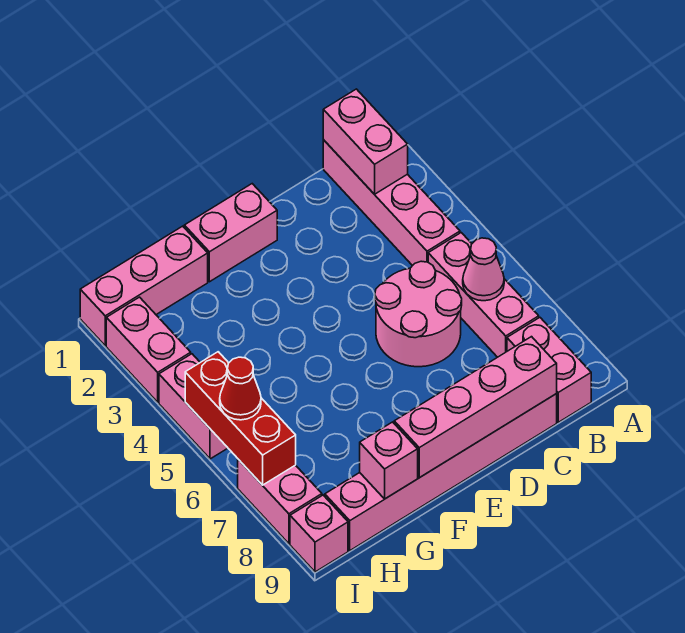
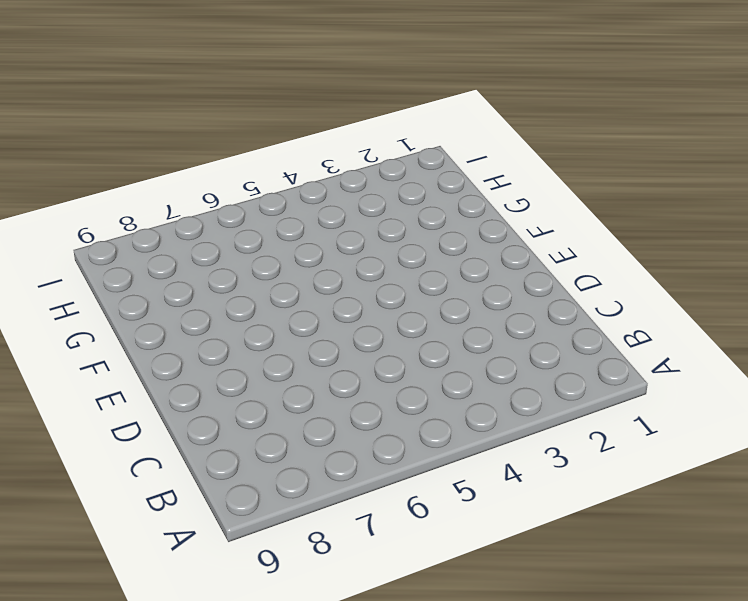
none -> pink 1x4 brick [323,140,460,266]
none -> pink 1x3 brick [428,233,539,357]
none -> pink 1x2 brick [507,318,591,422]

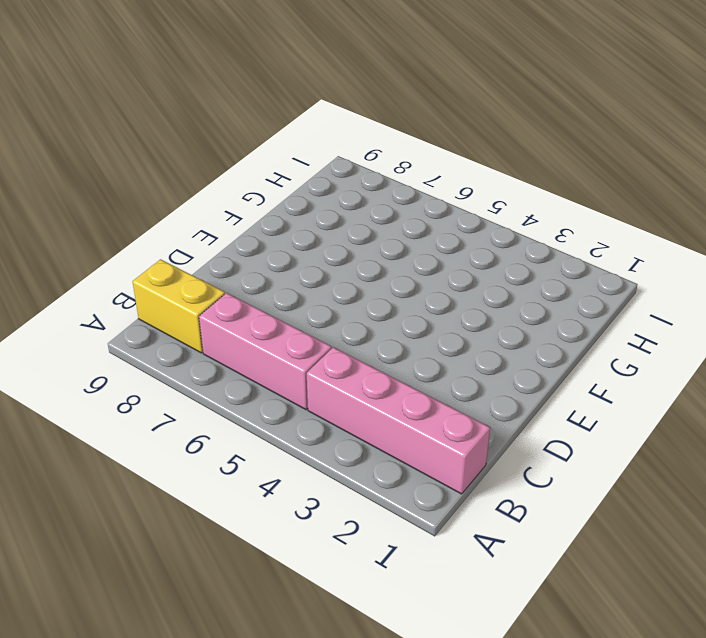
yellow 1x2 brick [133,259,225,353] -> pink 1x2 brick [507,318,591,422]
none -> pink 2x2 round brick [375,261,462,367]
none -> pink 1x6 brick [325,394,557,550]
none -> pink 1x2 brick [184,184,277,282]

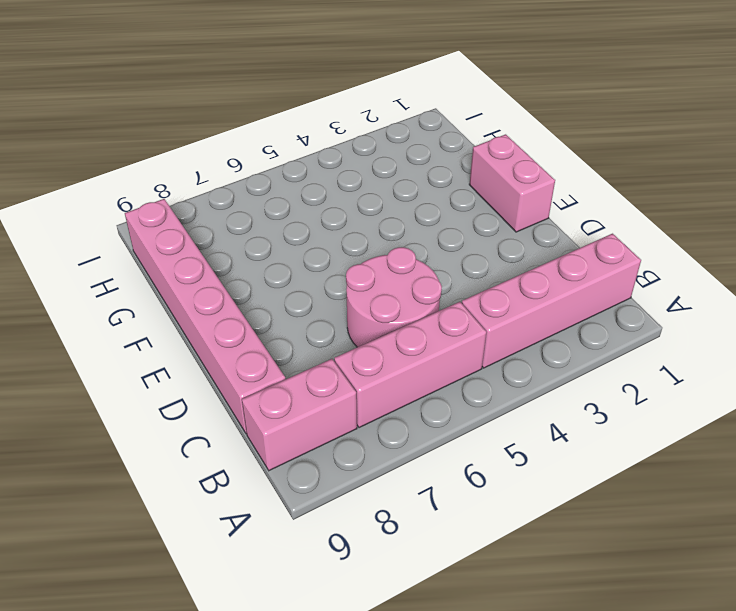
none -> pink 1x3 brick [80,226,208,346]
none -> pink 1x2 brick [106,297,191,402]
none -> pink 1x2 brick [159,354,228,459]

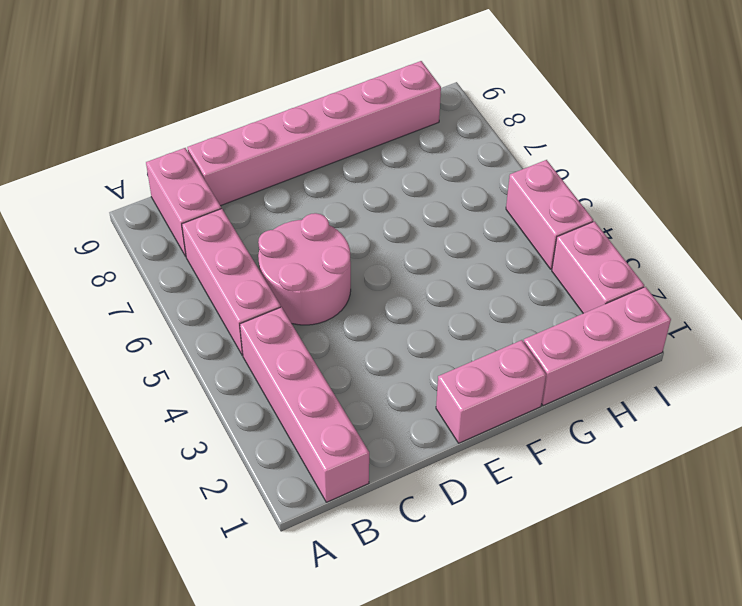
none -> pink 1x2 brick [238,459,322,544]
none -> pink 1x1 brick [290,495,348,572]
none -> pink 1x2 brick [323,89,408,194]

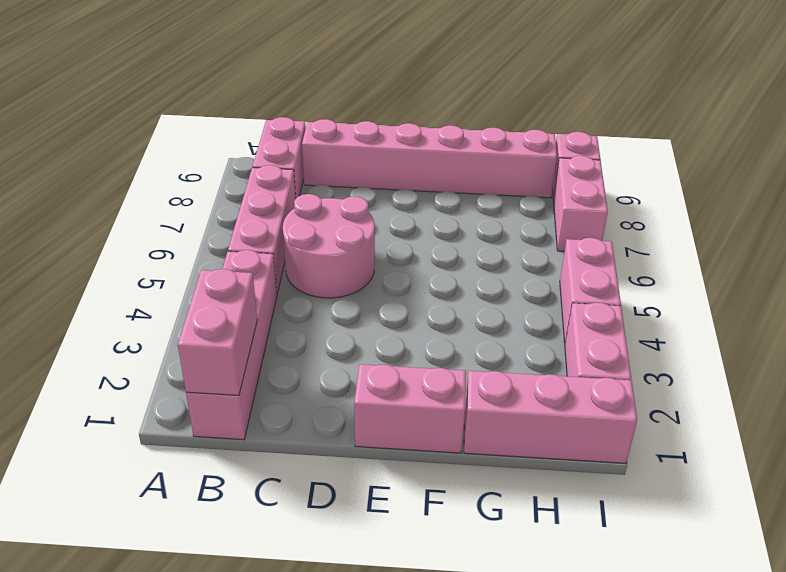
none -> pink 1x1 cone [463,238,504,301]
none -> pink 1x4 brick [394,337,557,478]
none -> pink 1x1 brick [360,422,418,499]

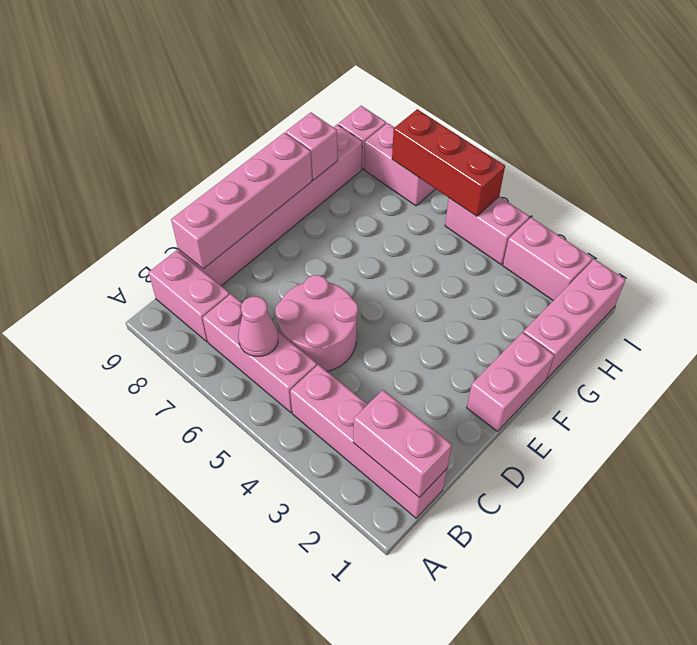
none -> red 1x1 cone [220,357,261,420]

